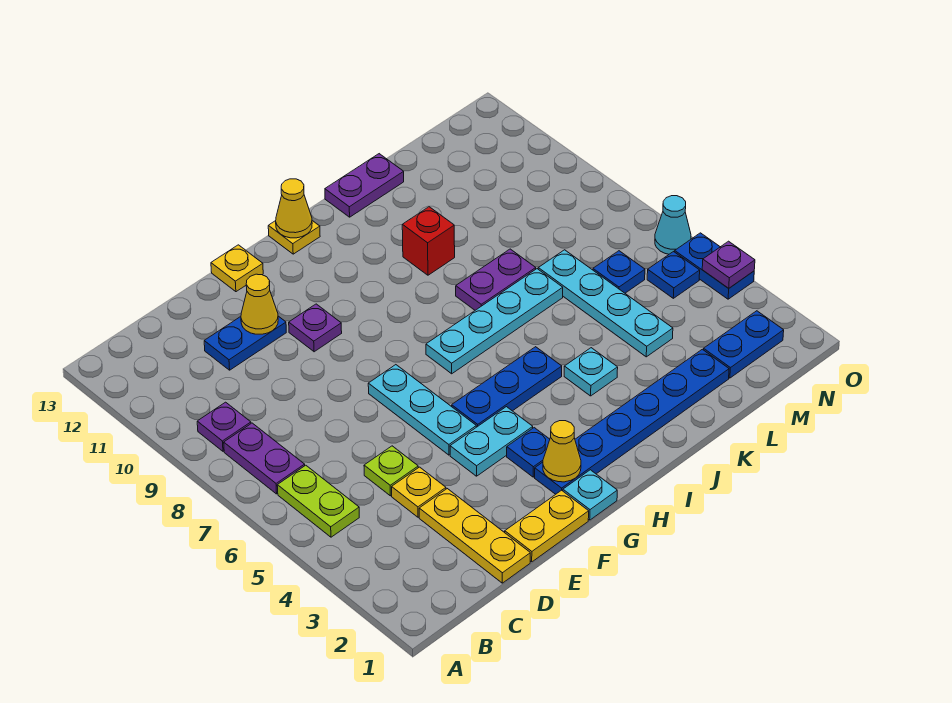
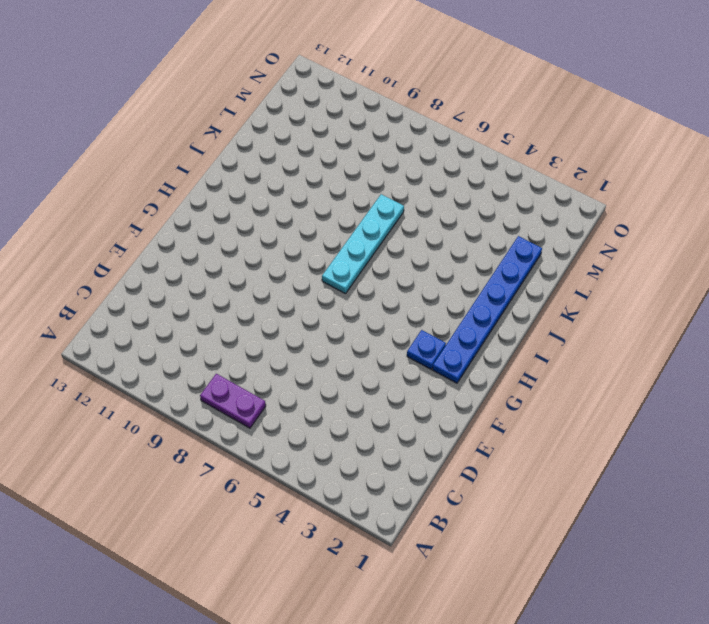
none -> lime 1x2 plate [277,465,359,537]
none -> purple 1x1 plate [197,402,251,451]
none -> yellow 1x3 plate [419,489,530,583]
none -> yellow 1x1 plate [392,467,446,517]

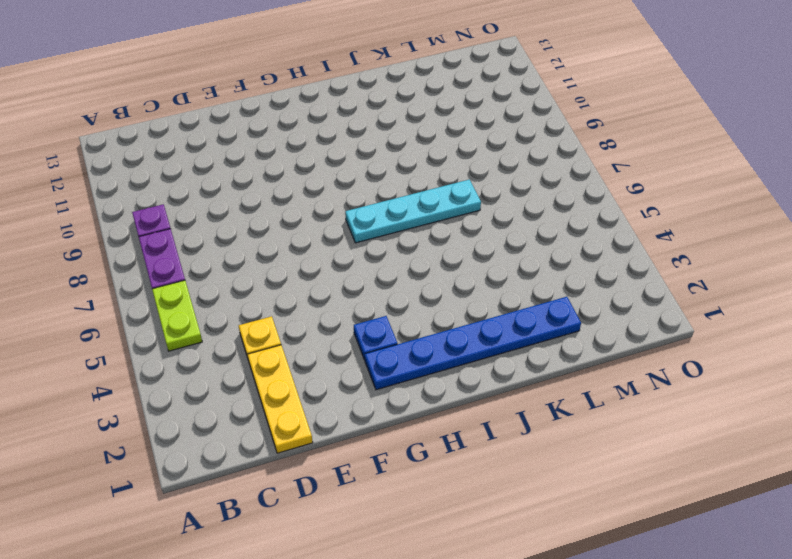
none -> lime 1x1 plate [364,446,418,496]
none -> blue 1x2 plate [204,316,286,370]
none -> yellow 1x2 plate [505,490,589,562]
none -> cyan 1x2 plate [450,407,533,476]

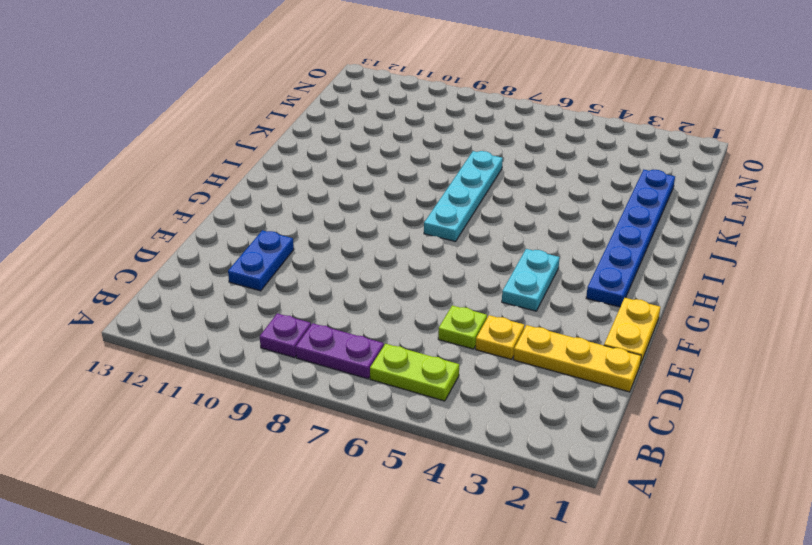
none -> cyan 1x3 plate [368,365,476,455]
none -> purple 1x1 plate [289,304,342,352]
none -> yellow 1x1 plate [211,245,263,292]
none -> cyan 1x1 plate [563,470,617,520]

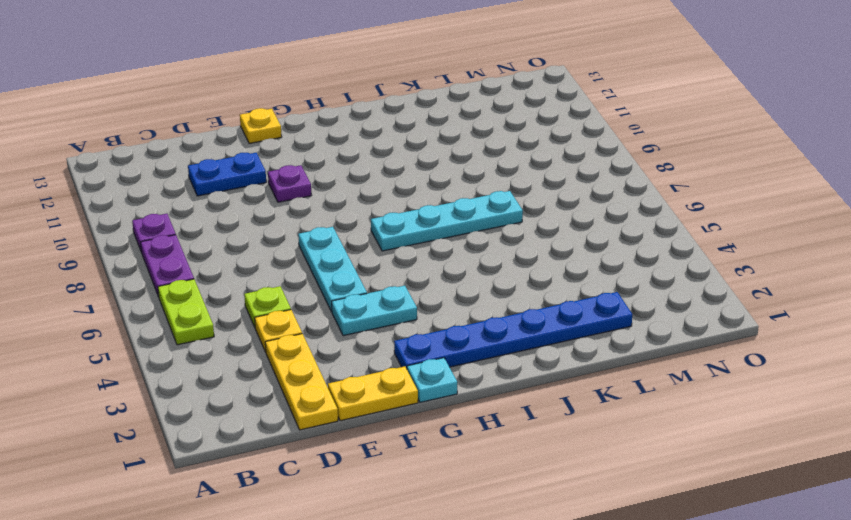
none -> blue 1x1 plate [507,428,550,477]
none -> blue 1x3 plate [452,347,562,427]
none -> yellow 1x1 plate [268,221,320,254]
none -> cyan 1x1 plate [564,348,618,396]

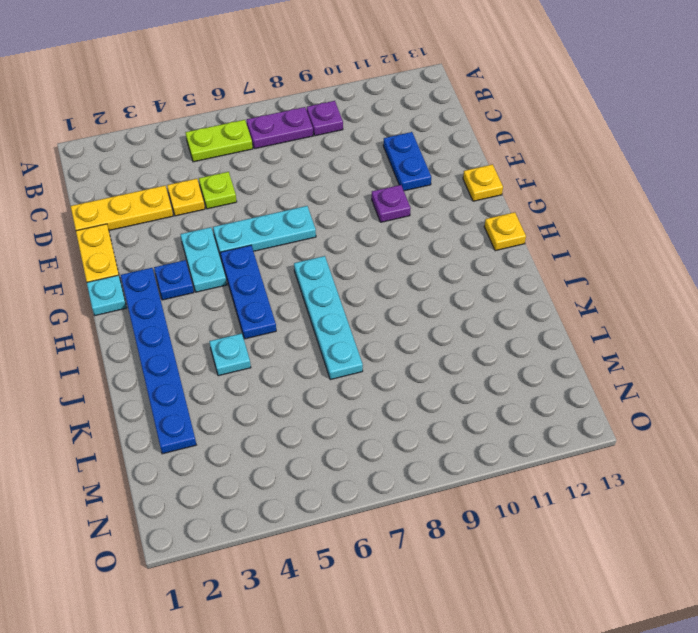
none -> purple 1x2 plate [456,249,536,310]
none -> red 1x1 brick [402,207,455,275]
none -> purple 1x2 plate [325,154,404,217]
none -> cyan 1x4 plate [538,250,673,357]

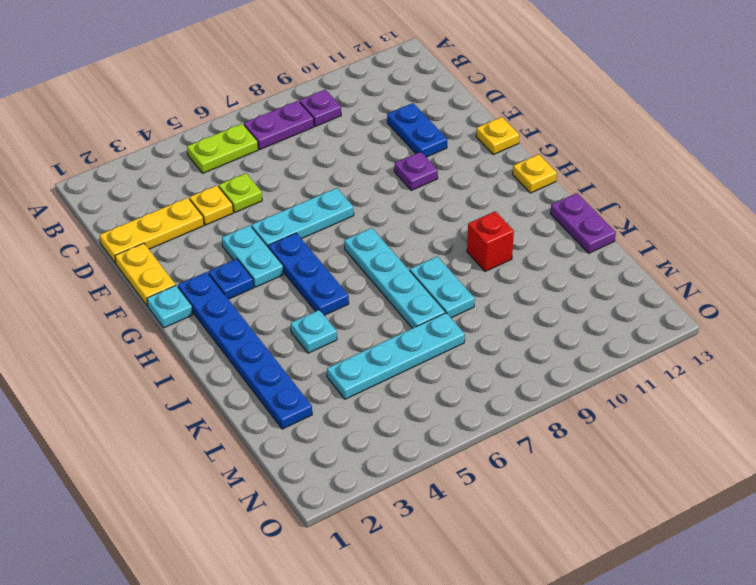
cyan 1x2 plate [410,256,475,318] -> purple 1x2 plate [456,249,536,310]
none -> blue 1x2 plate [704,311,784,378]
none -> blue 1x1 plate [593,251,645,293]
none -> blue 1x1 plate [647,252,700,298]
none -> blue 1x2 plate [675,233,754,299]

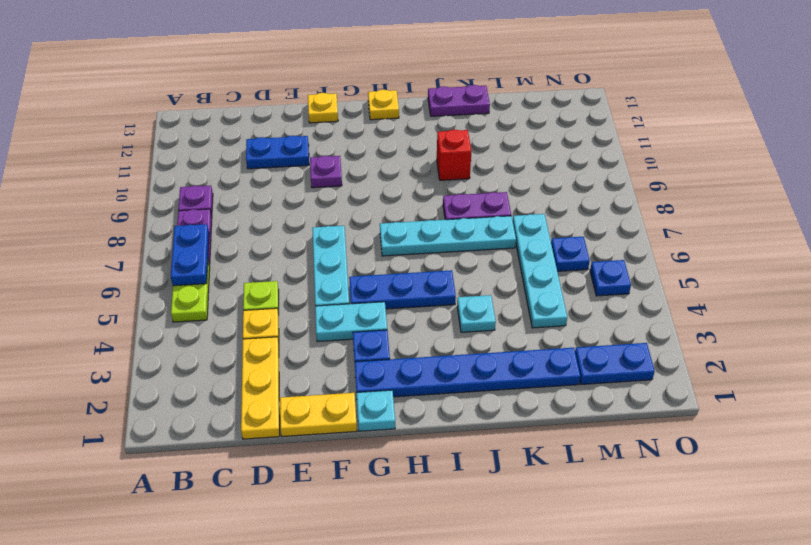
blue 1x2 plate [171,224,209,286] -> blue 1x2 plate moved to [675,233,754,299]
none -> cyan 1x1 cone [655,196,691,254]
none -> yellow 1x1 cone [241,274,278,334]
none -> yellow 1x1 cone [543,421,581,482]
none -> yellow 1x1 cone [276,179,312,238]

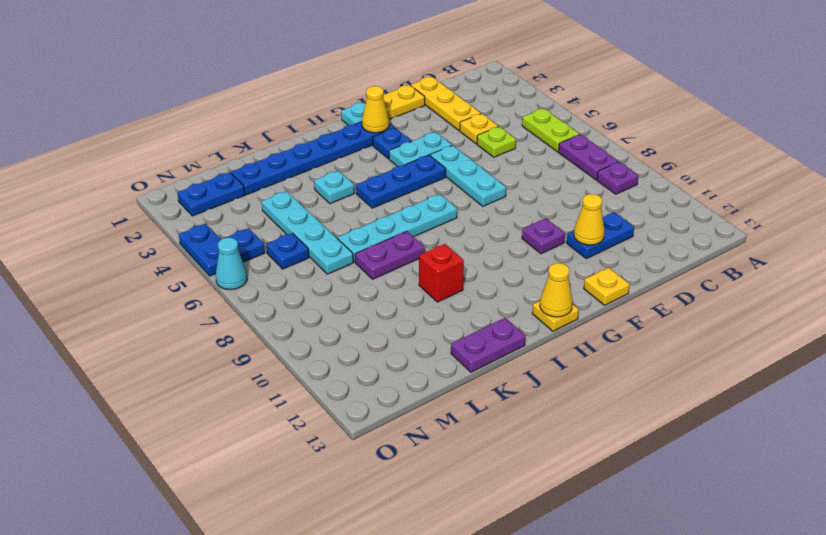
none -> purple 1x1 plate [702,241,755,288]

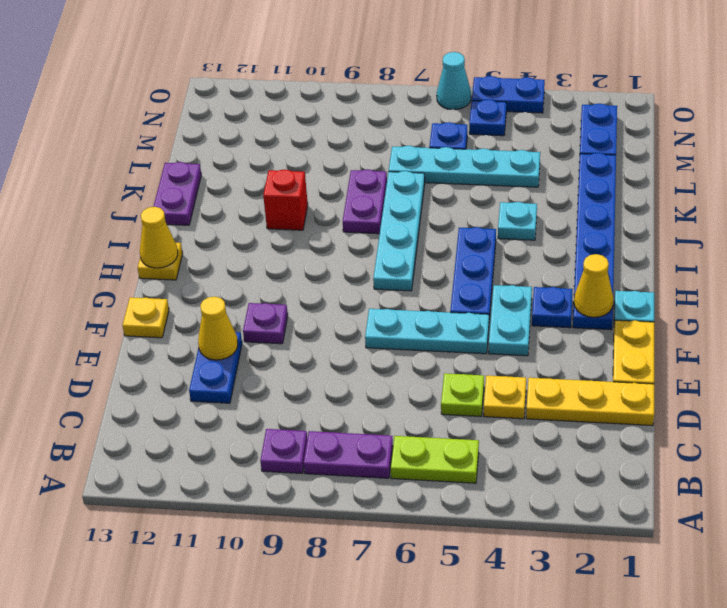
none -> purple 1x1 plate [702,241,755,288]

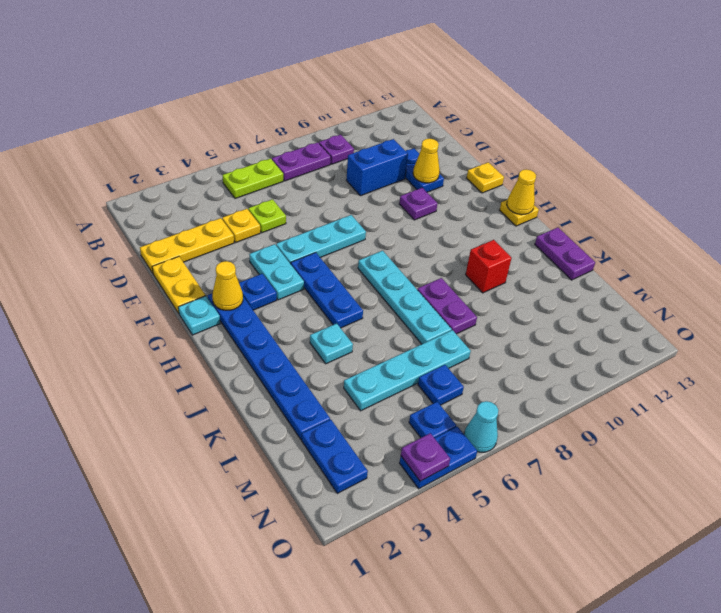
blue 1x2 brick [346,139,408,196] -> none

